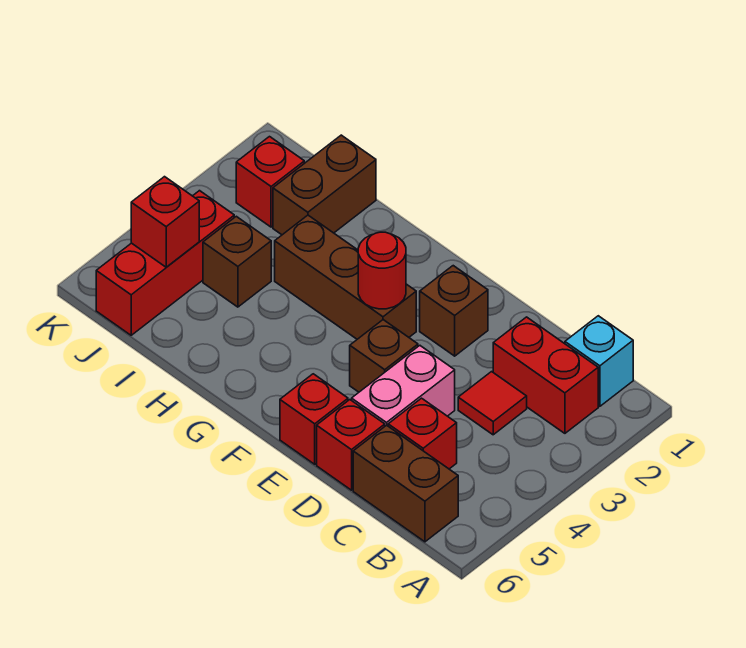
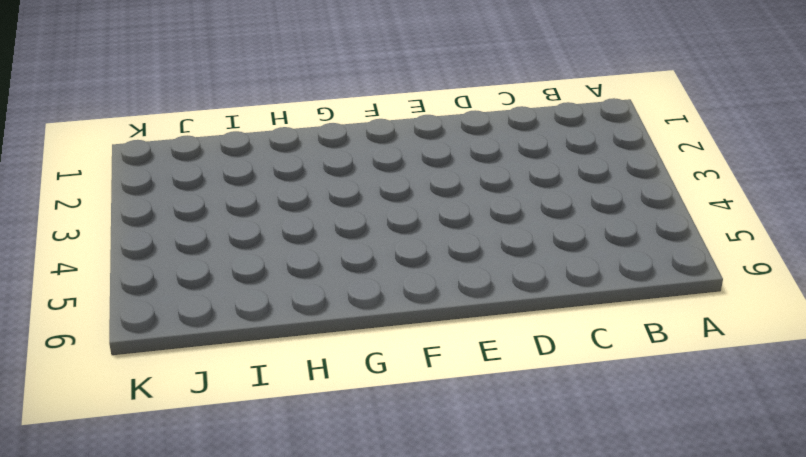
none -> cyan 1x1 brick [565,316,633,406]
none -> red 1x2 brick [493,317,598,433]
none -> brown 1x2 brick [353,425,458,542]

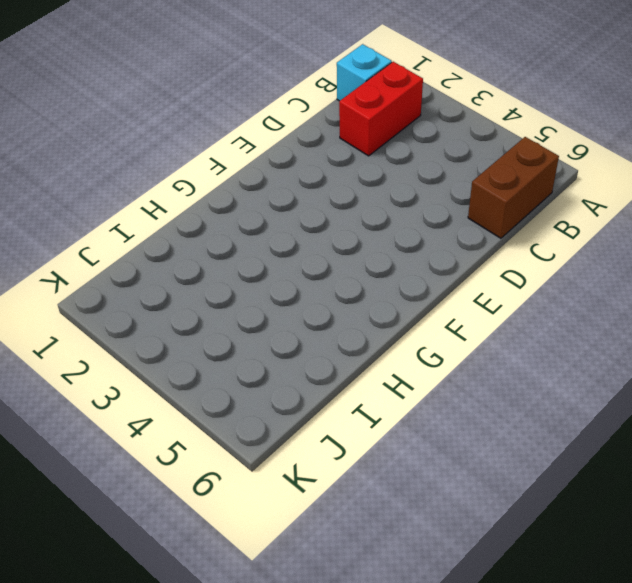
none -> red 1x1 tile [458,372,527,435]
none -> red 1x1 brick [388,398,457,469]
none -> pink 1x2 brick [352,346,455,426]

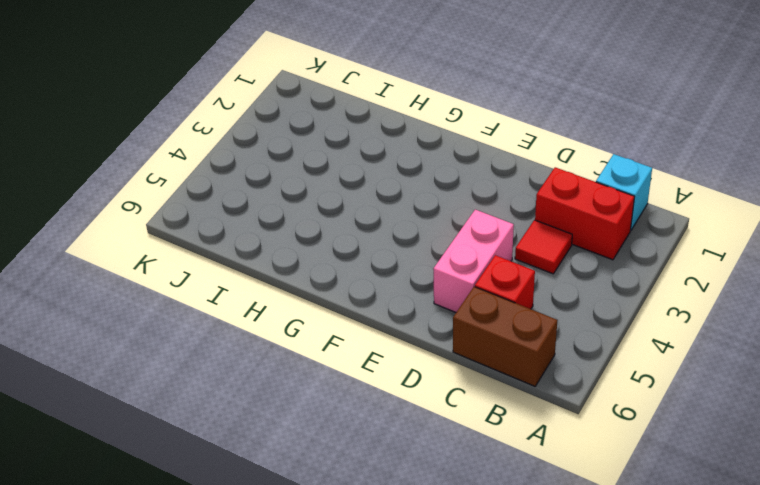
none -> red 1x1 brick [317,400,385,490]
none -> brown 1x1 brick [420,266,488,356]
none -> brown 1x1 brick [350,320,418,392]

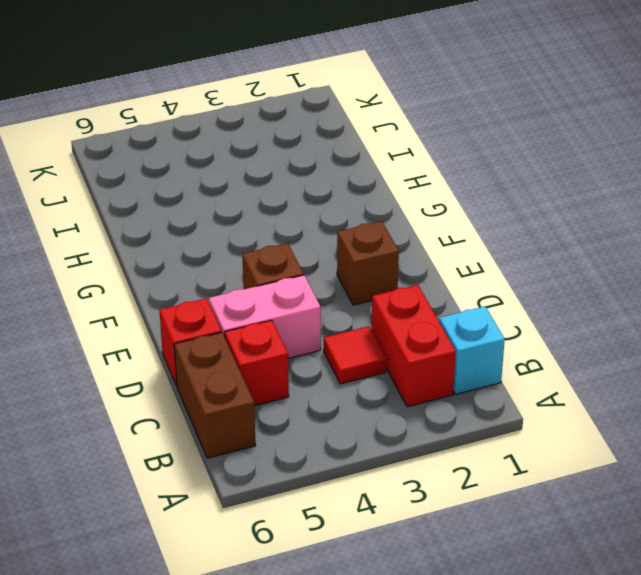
none -> red 1x1 brick [280,374,348,464]
none -> brown 1x3 brick [275,215,416,339]
none -> brown 1x2 brick [273,135,376,235]

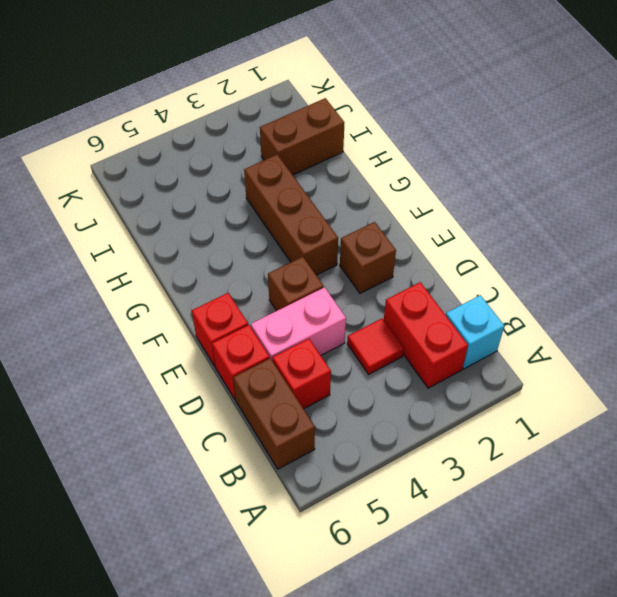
none -> brown 1x1 brick [203,216,271,307]
none -> red 1x1 brick [236,137,304,227]
none -> red 1x3 brick [96,191,234,335]

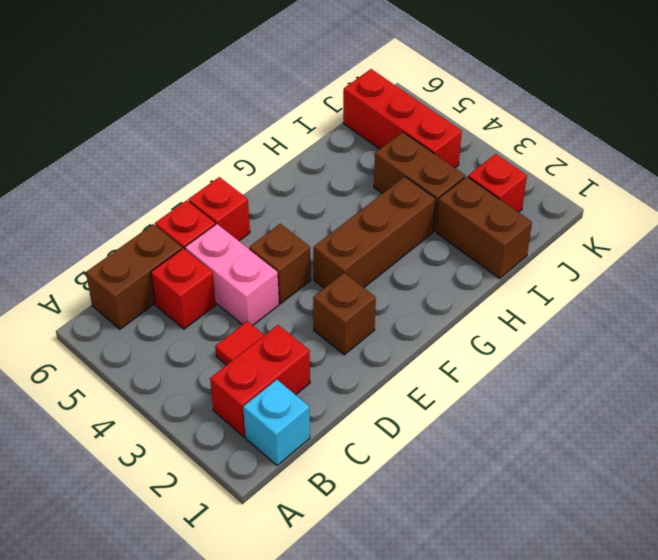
brown 1x2 brick [374,132,465,231] -> brown 1x1 brick [203,216,271,307]
none -> red 1x1 round brick [358,232,406,309]
none -> red 1x1 brick [131,177,199,267]

